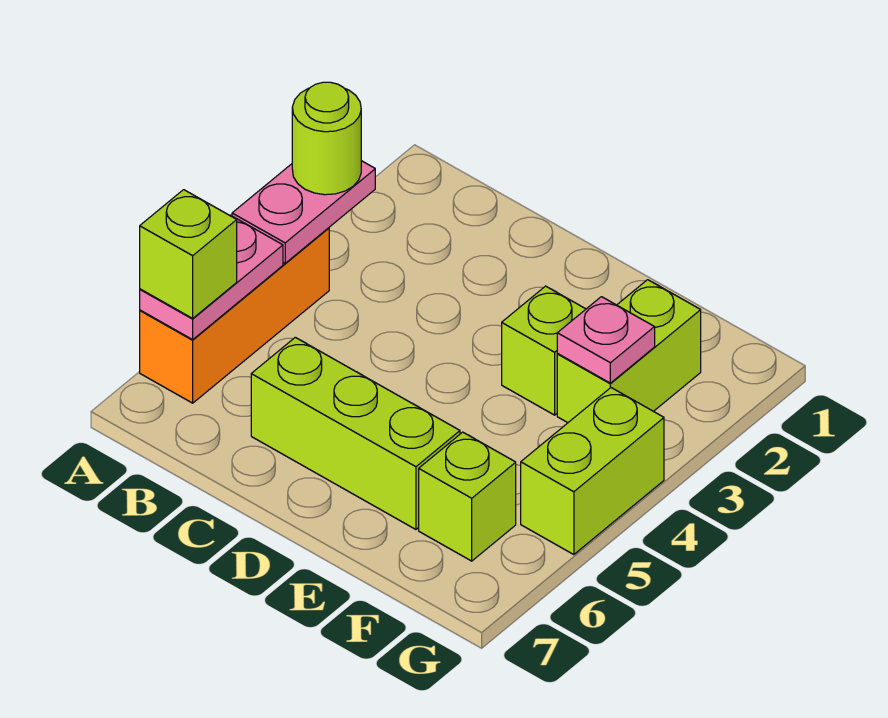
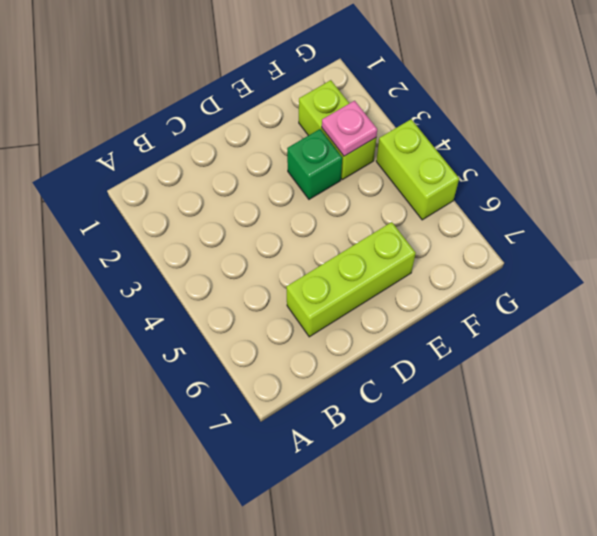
green 1x1 brick [287,129,342,199] -> lime 1x1 brick [502,286,586,415]
none -> orange 1x3 brick [140,228,329,403]
none -> lime 1x1 brick [419,432,516,561]

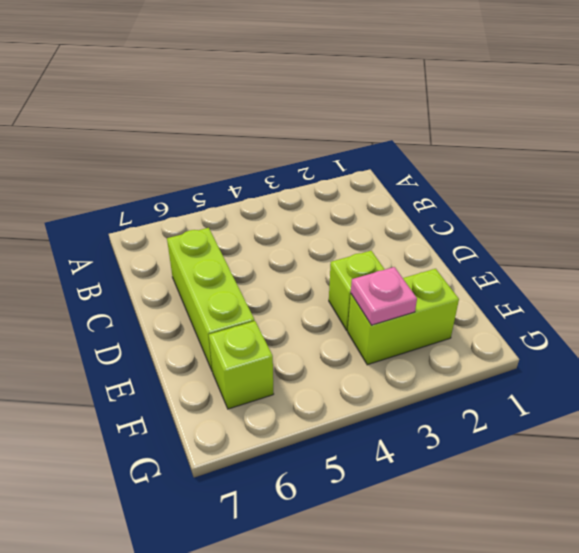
none -> orange 1x3 brick [140,228,329,403]
none -> lime 1x2 brick [521,388,664,555]

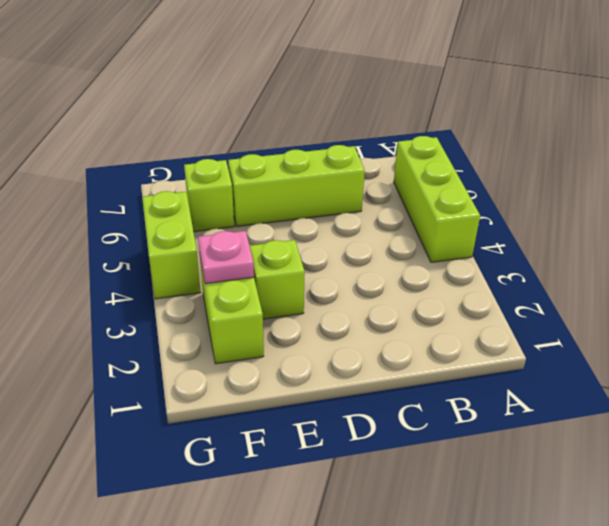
lime 1x3 brick [394,136,480,262] -> orange 1x3 brick [140,228,329,403]
none -> pink 1x2 plate [232,161,375,263]
none -> pink 1x2 plate [140,215,283,340]

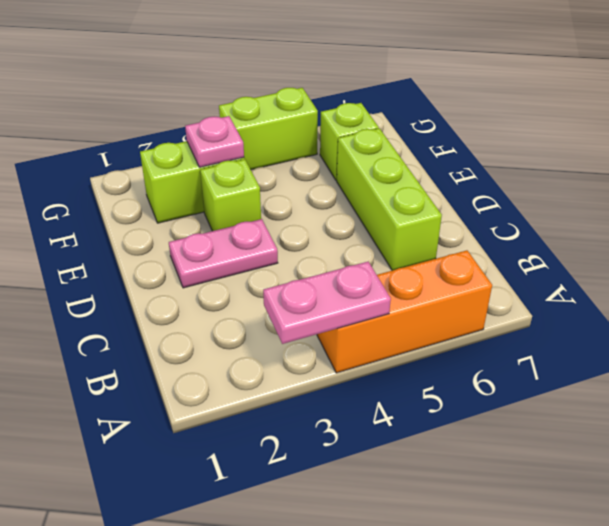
pink 1x2 plate [169,219,278,288] -> pink 1x2 plate moved to [140,215,283,340]
none -> lime 1x1 round brick [292,82,361,195]
none -> lime 1x1 brick [140,190,237,318]

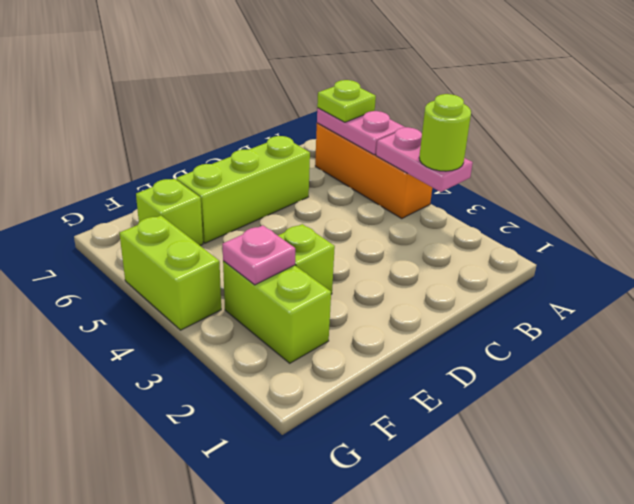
lime 1x1 plate [317,80,376,122] -> lime 1x1 brick [140,190,237,318]

